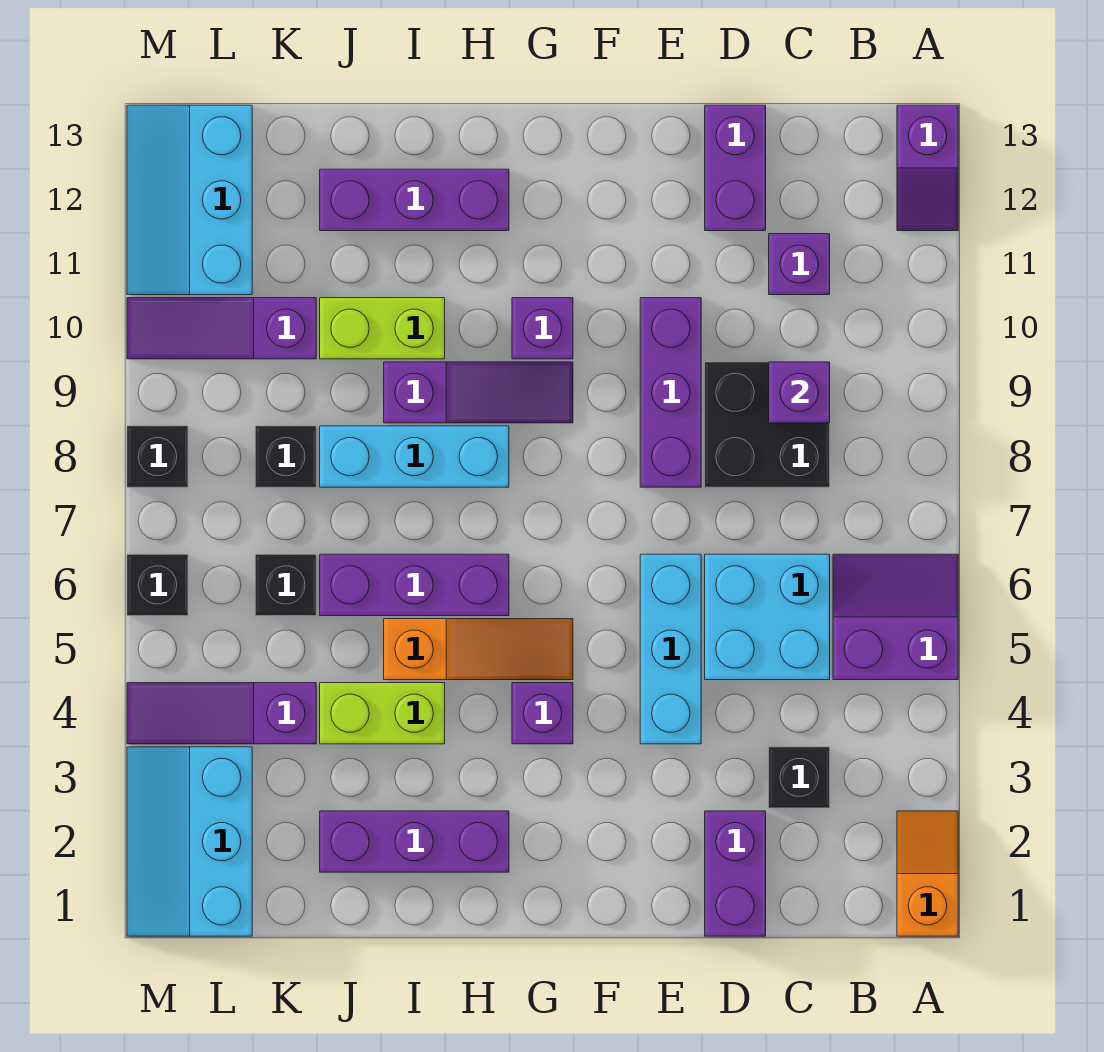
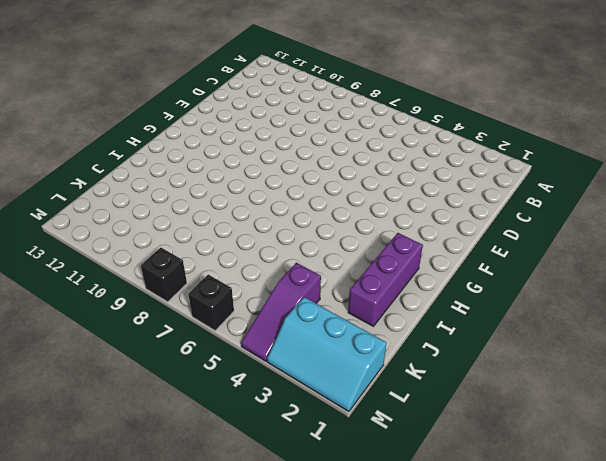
none -> orange 1x2 slope [897,811,958,936]
none -> purple 2x2 slope [833,554,958,680]
none -> purple 1x2 slope [897,105,958,231]
none -> black 1x1 brick [769,747,830,808]

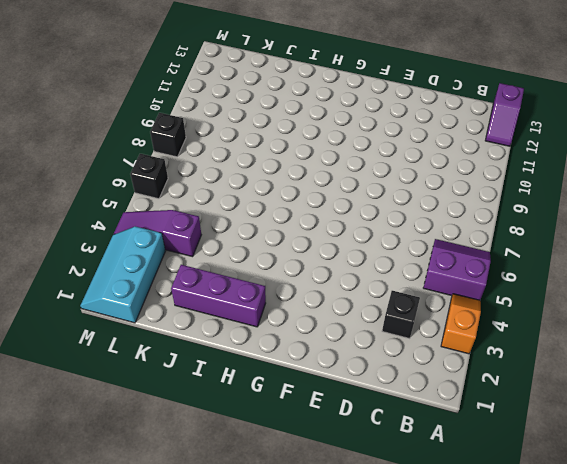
orange 1x2 slope [441,294,481,354] -> orange 1x2 slope moved to [897,811,958,936]
none -> cyan 2x2 brick [705,554,830,680]
none -> black 2x2 brick [705,362,830,487]
none -> purple 1x1 brick [769,234,830,295]
none -> purple 1x2 brick [705,811,766,936]

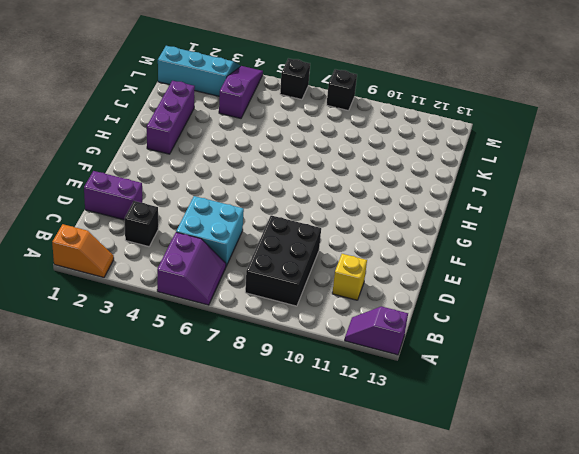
black 2x3 brick [245,215,321,306] -> black 2x2 brick [705,362,830,487]
yellow 1x1 brick [332,254,367,300] -> purple 1x1 brick [769,234,830,295]
none -> purple 1x2 brick [705,105,766,231]
none -> cyan 1x3 brick [640,554,701,744]
none -> purple 1x3 brick [640,298,701,487]
none -> purple 1x1 brick [512,683,573,744]

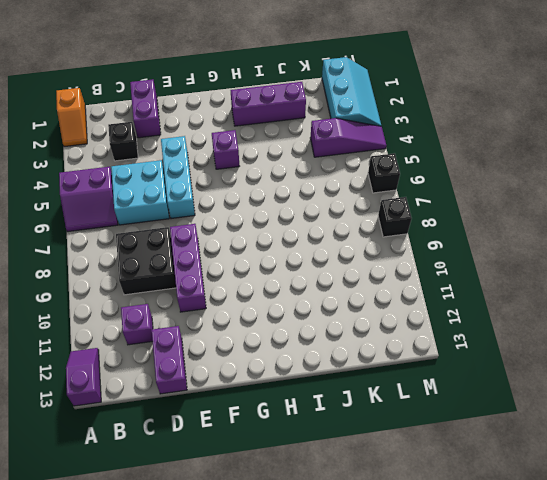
none -> orange 1x3 slope [384,619,573,680]
none -> purple 1x3 slope [384,362,573,423]
none -> purple 1x1 brick [512,298,573,359]
none -> purple 1x3 brick [320,554,509,616]

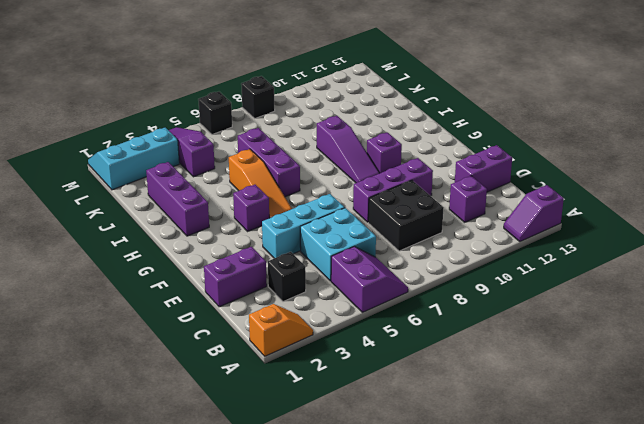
none -> cyan 1x3 brick [320,426,509,487]
none -> purple 1x3 brick [320,169,509,231]
none -> lime 1x2 brick [320,683,445,744]
none -> lime 1x2 brick [320,298,445,359]

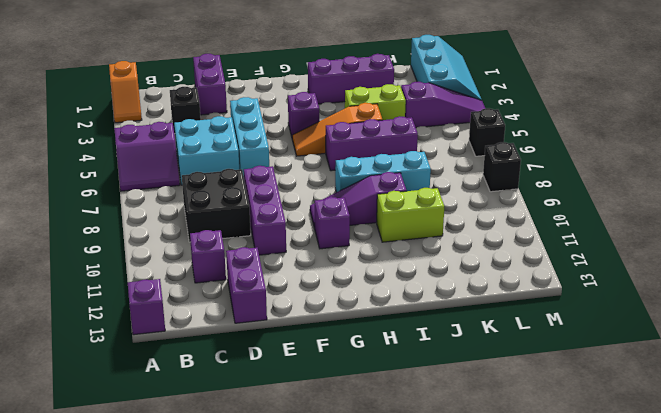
none -> purple 1x3 brick [320,169,509,231]
none -> black 1x1 brick [255,554,316,616]
none -> black 1x1 brick [255,426,316,487]
none -> purple 1x3 slope [127,298,316,359]

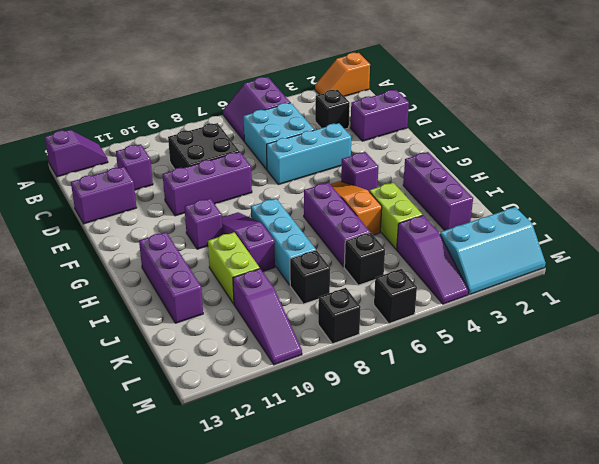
none -> cyan 2x3 slope [127,105,252,295]
none -> purple 1x1 brick [769,362,830,423]

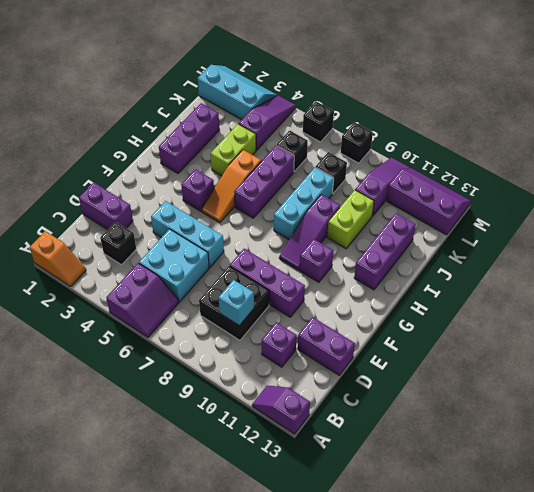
cyan 1x1 brick [218,280,254,325] -> purple 1x1 brick [769,362,830,423]
purple 2x3 slope [387,168,471,235] -> cyan 2x3 slope [127,105,252,295]

